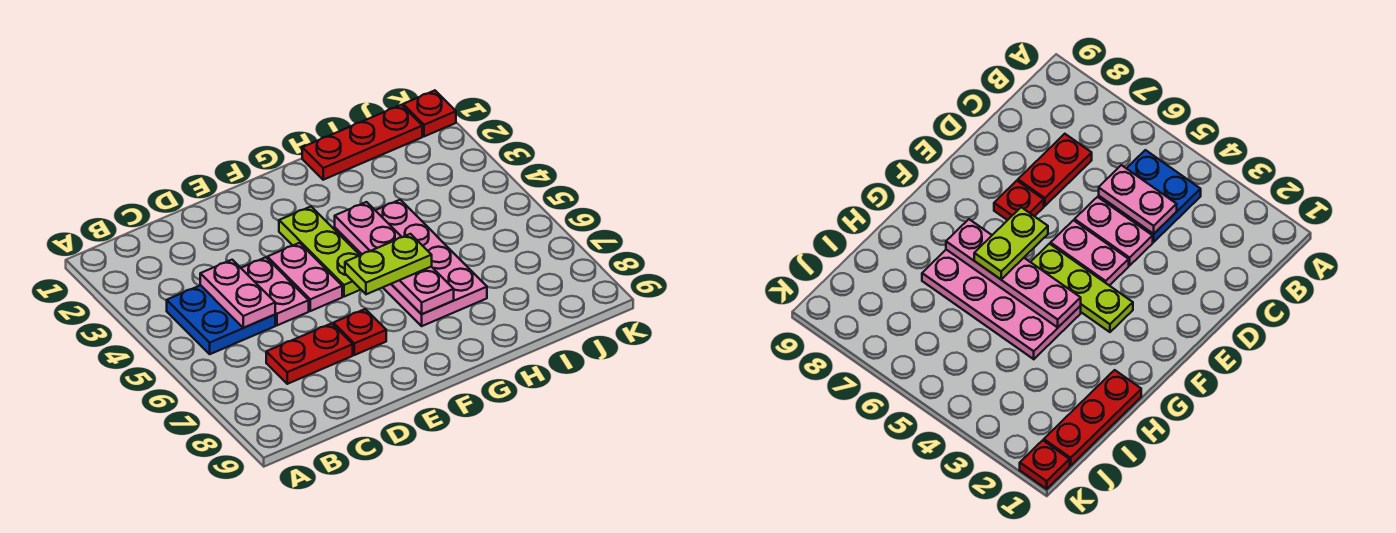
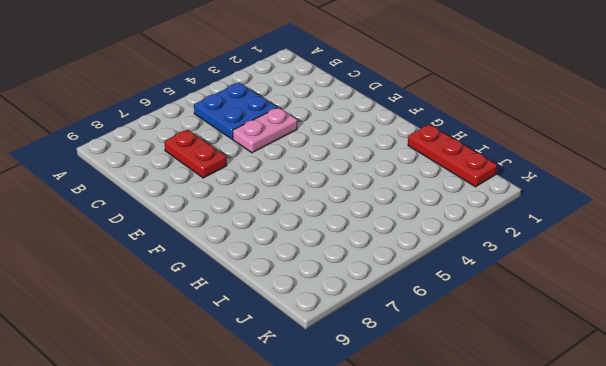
none -> pink 1x2 plate [268,243,342,311]
none -> red 1x1 plate [333,309,386,355]
none -> lime 1x3 plate [279,207,361,297]

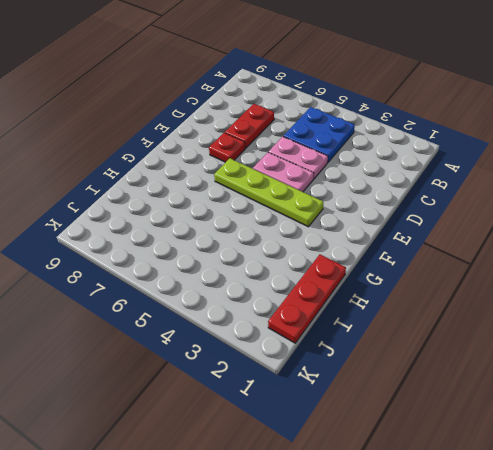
lime 1x4 plate [214,158,323,227] -> lime 1x3 plate [279,207,361,297]
none -> pink 2x4 plate [335,200,487,326]
none -> red 1x1 plate [403,90,456,136]
none -> pink 1x2 plate [200,260,275,328]

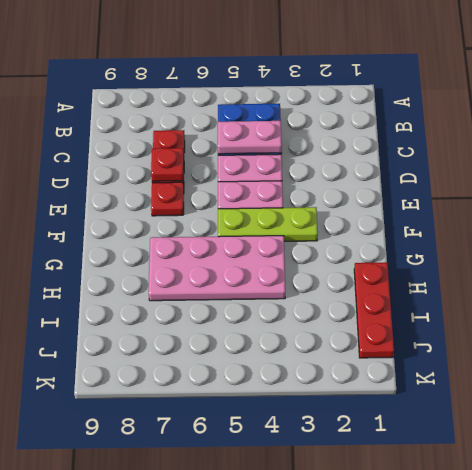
red 1x1 plate [151,148,184,181] -> red 1x1 plate moved to [403,90,456,136]
none -> pink 1x4 plate [335,202,454,314]
none -> lime 1x2 plate [345,234,432,294]

